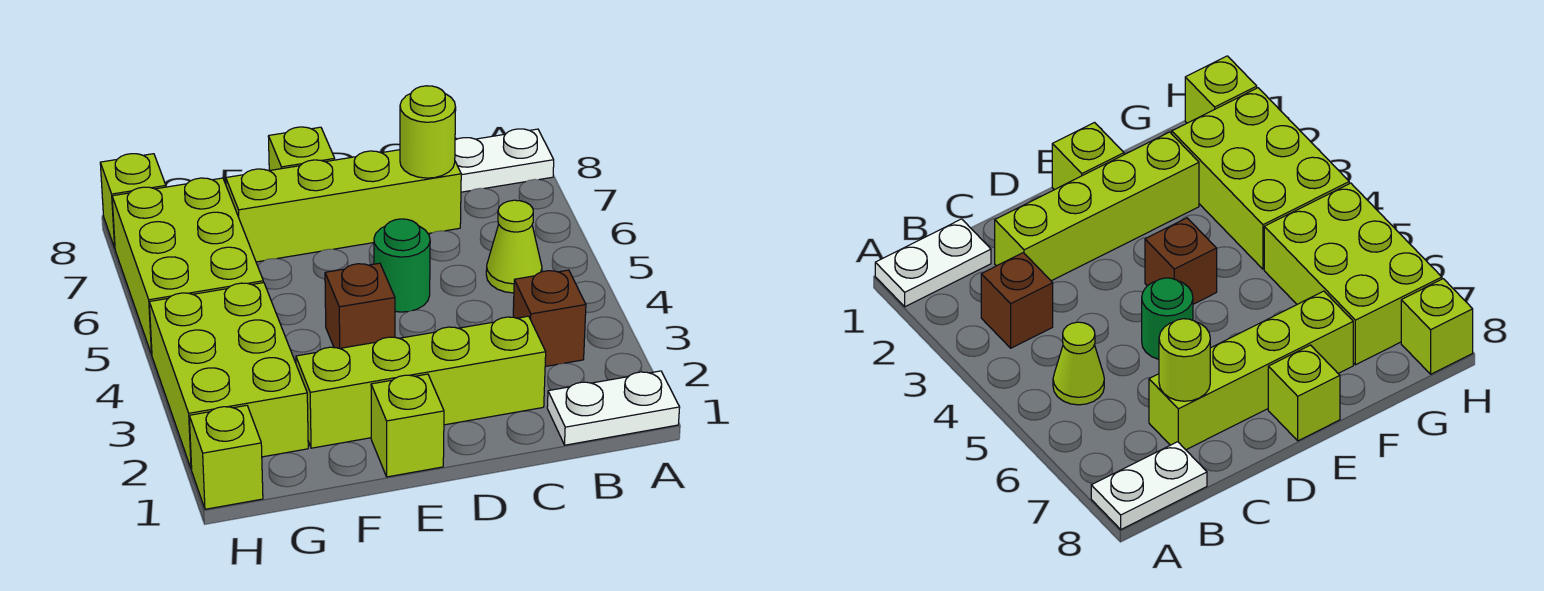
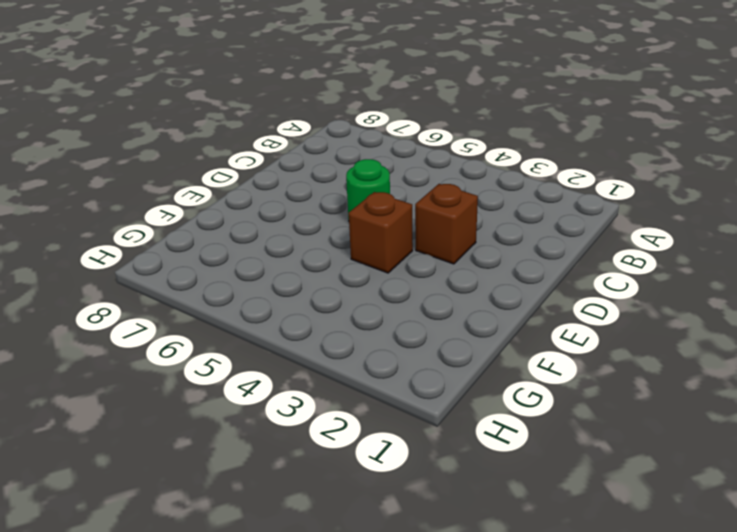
brown 1x1 brick [415,184,478,264] -> brown 1x1 brick moved to [513,270,586,367]
none -> white 1x2 plate [547,371,680,445]
none -> white 1x2 plate [455,129,554,192]
none -> lime 1x1 cone [486,200,542,293]

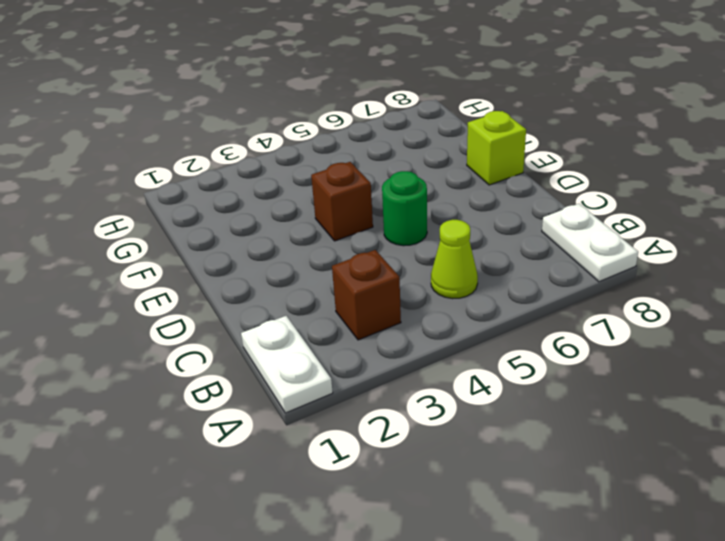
none -> lime 1x4 brick [296,316,546,448]
none -> lime 1x4 brick [226,150,461,262]
none -> lime 1x1 brick [371,374,444,477]

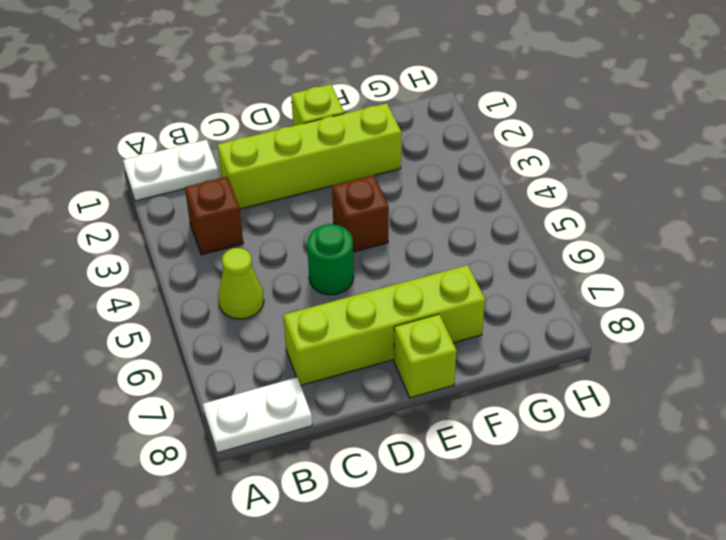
none -> lime 2x3 brick [149,283,308,469]
none -> lime 2x3 brick [112,178,263,355]
none -> lime 1x1 brick [189,405,263,509]

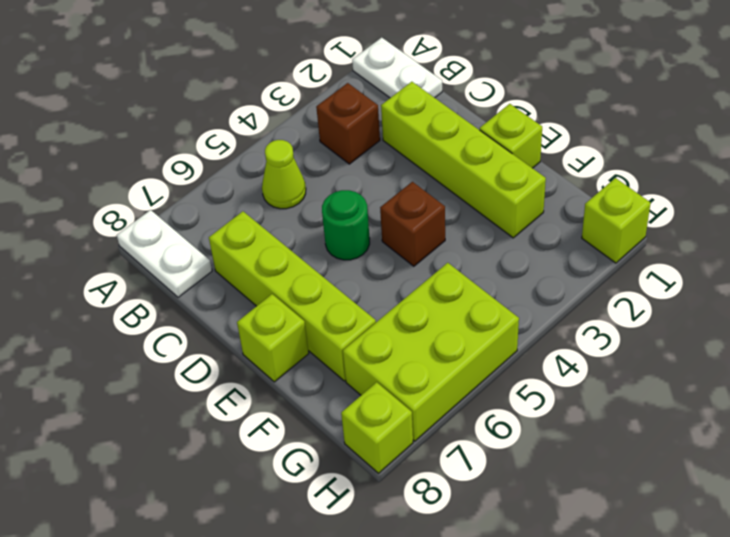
none -> lime 2x3 brick [149,283,308,469]
none -> lime 1x1 round brick [400,86,456,178]

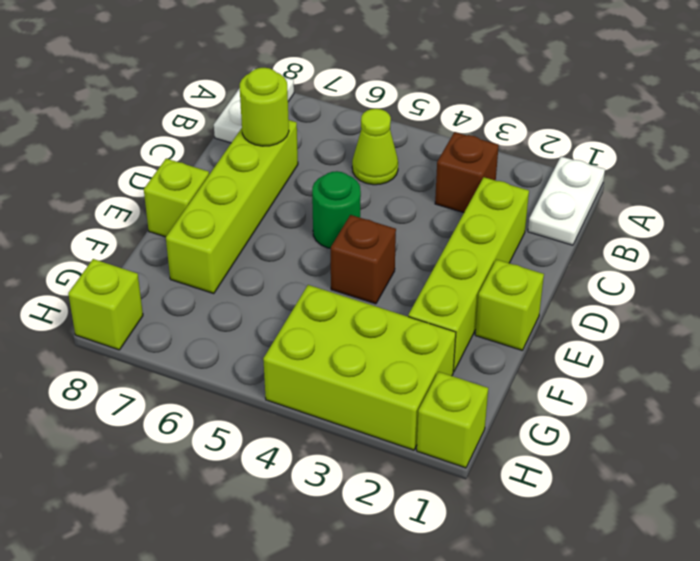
none -> lime 2x3 brick [112,178,263,355]

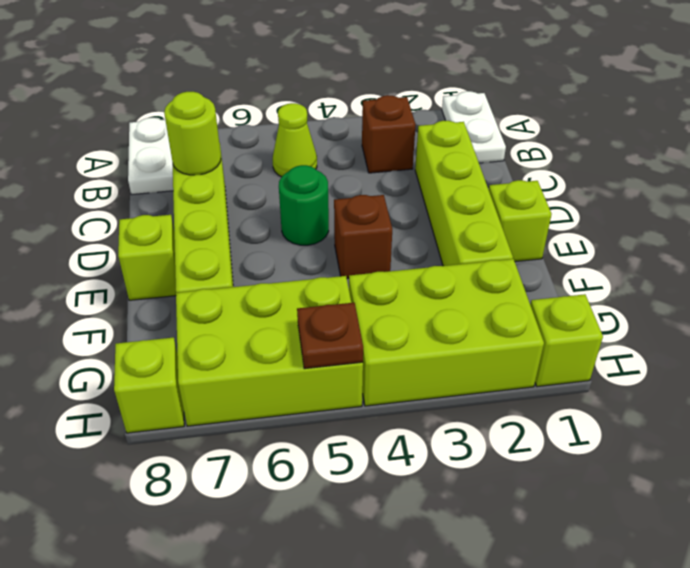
brown 1x1 plate [297,303,363,369] -> none

